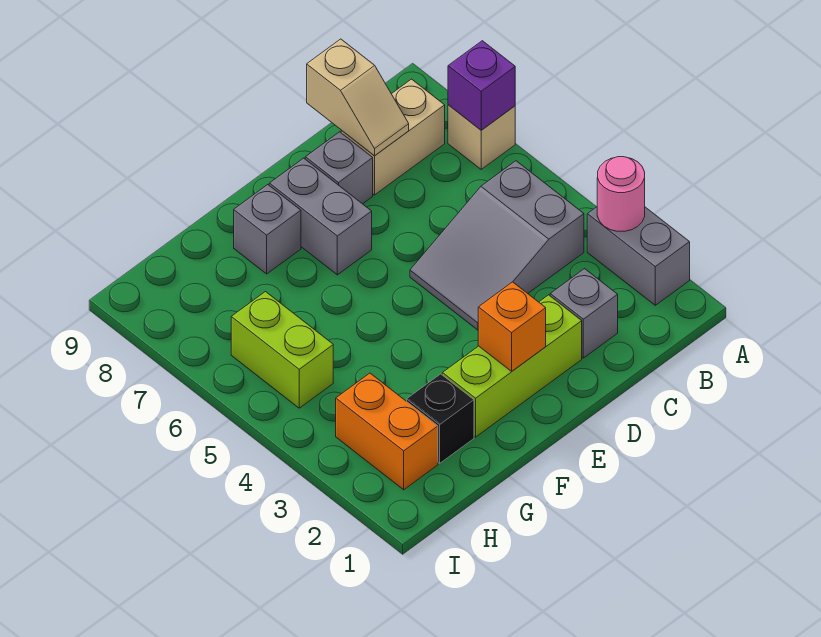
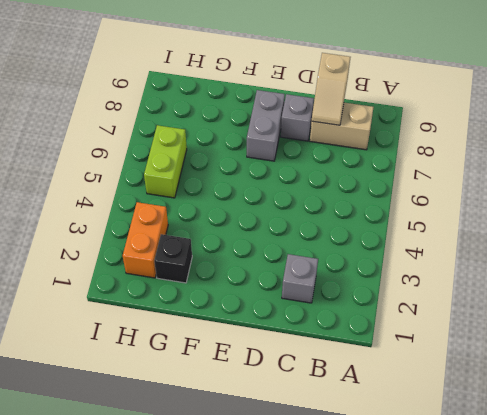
none -> grey 1x2 brick [587,207,690,305]
none -> tan 1x1 brick [448,105,515,169]
none -> grey 2x3 slope [410,161,584,330]

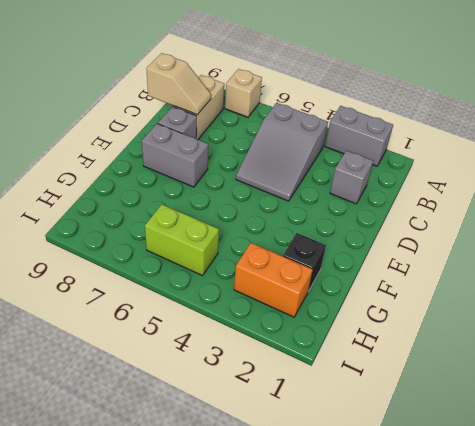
none -> lime 1x3 brick [442,295,582,437]
none -> grey 1x1 brick [234,185,301,274]
none -> pink 1x1 round brick [597,157,645,231]

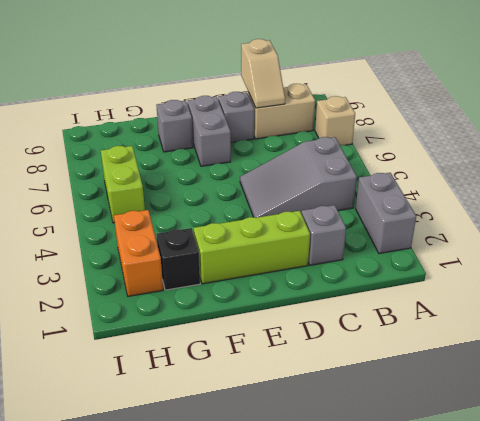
none -> pink 1x1 round brick [597,157,645,231]
none -> purple 1x1 brick [448,41,515,130]
none -> orange 1x1 brick [478,282,546,371]

